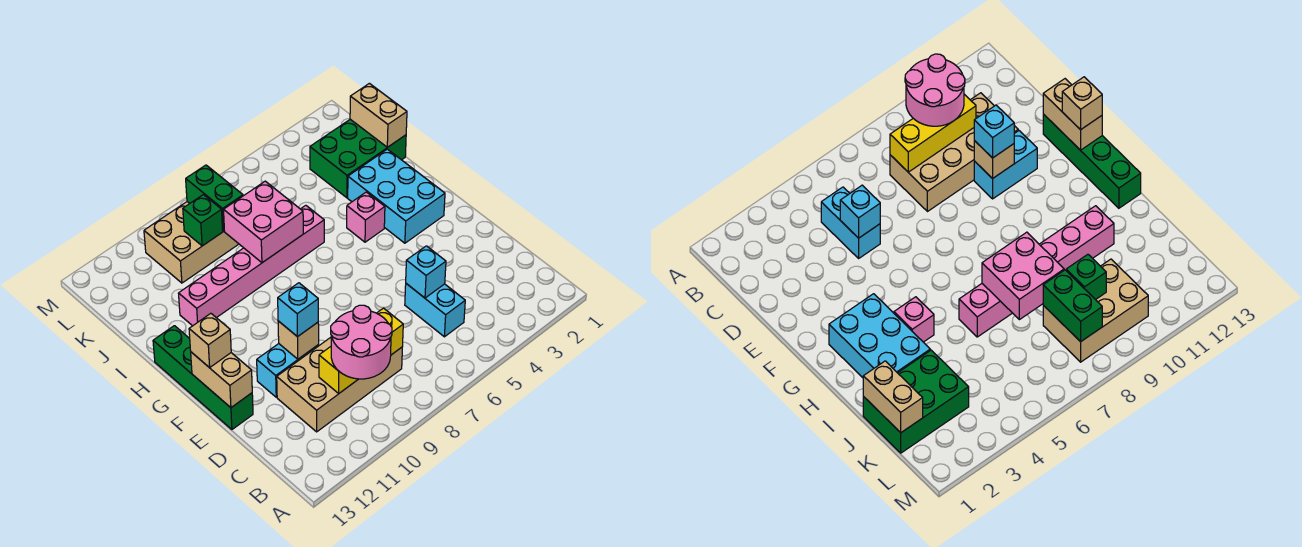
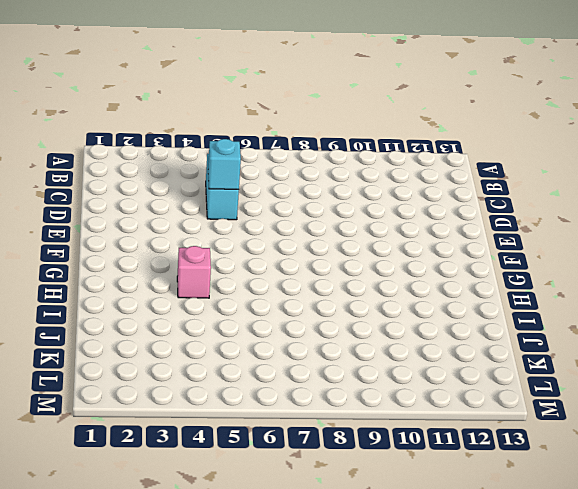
none -> tan 2x4 brick [277,337,402,432]
none -> cyan 1x2 brick [257,344,319,397]
none -> green 1x4 brick [153,326,253,429]

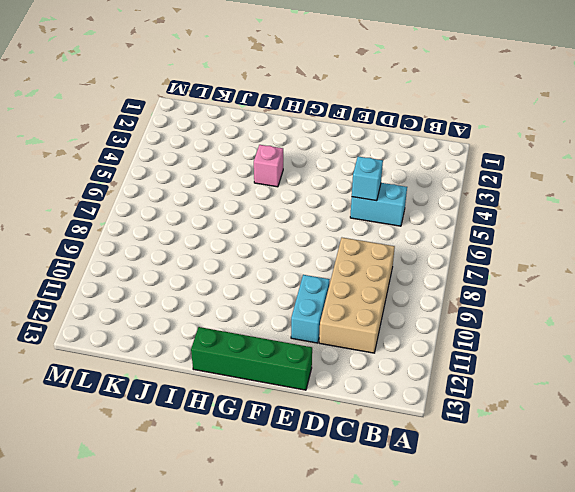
none -> cyan 2x3 brick [348,149,445,243]
none -> pink 1x6 brick [178,205,324,326]
none -> green 2x3 brick [310,119,406,198]

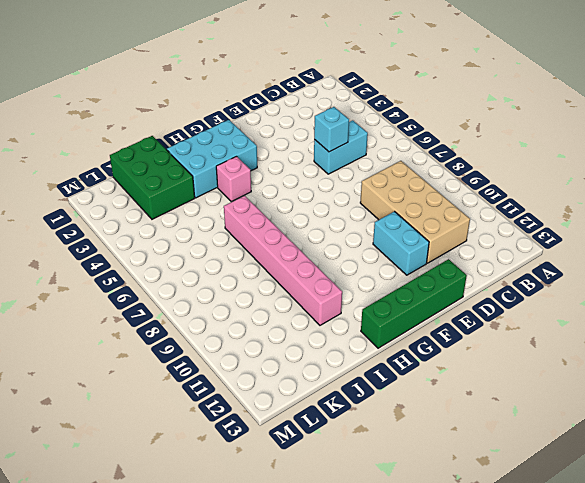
none -> tan 2x3 brick [144,202,238,283]
none -> yellow 1x3 brick [319,308,403,393]
none -> tan 1x1 brick [278,321,319,359]

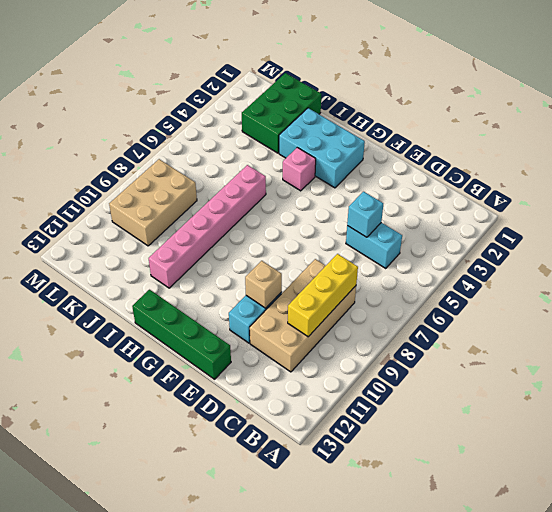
none -> tan 1x2 brick [191,352,252,408]
none -> pink 2x2 brick [224,181,303,263]
none -> tan 1x2 brick [350,83,407,147]

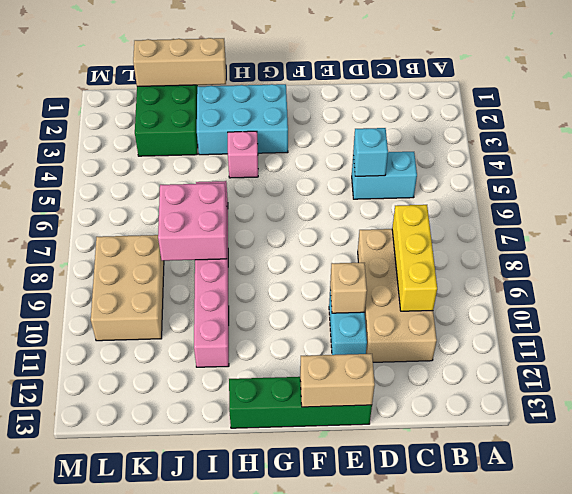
tan 1x3 brick [133,38,226,86] -> tan 1x2 brick [350,83,407,147]
none -> green 1x2 brick [186,165,243,231]
none -> green 1x1 brick [183,195,223,246]
none -> pink 2x2 round brick [331,305,392,379]

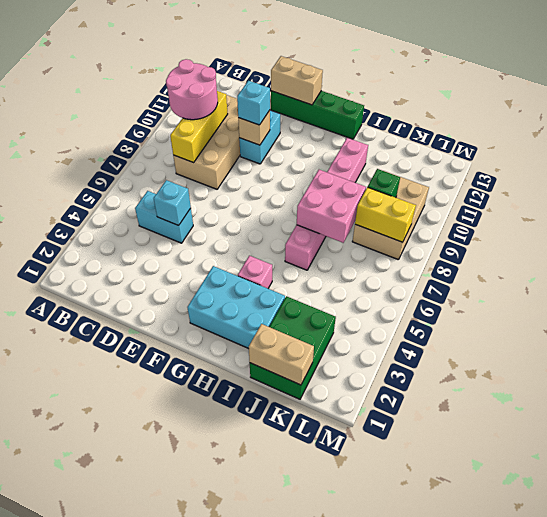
yellow 1x2 brick [355,187,416,242] -> green 1x2 brick [186,165,243,231]
none -> tan 1x1 brick [189,313,231,368]

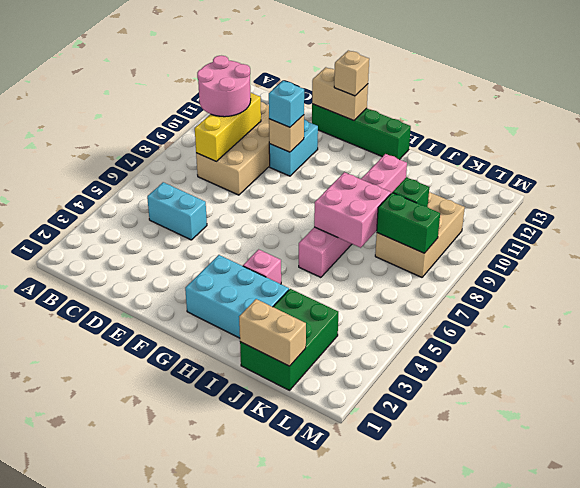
none -> cyan 1x1 brick [406,246,446,298]

